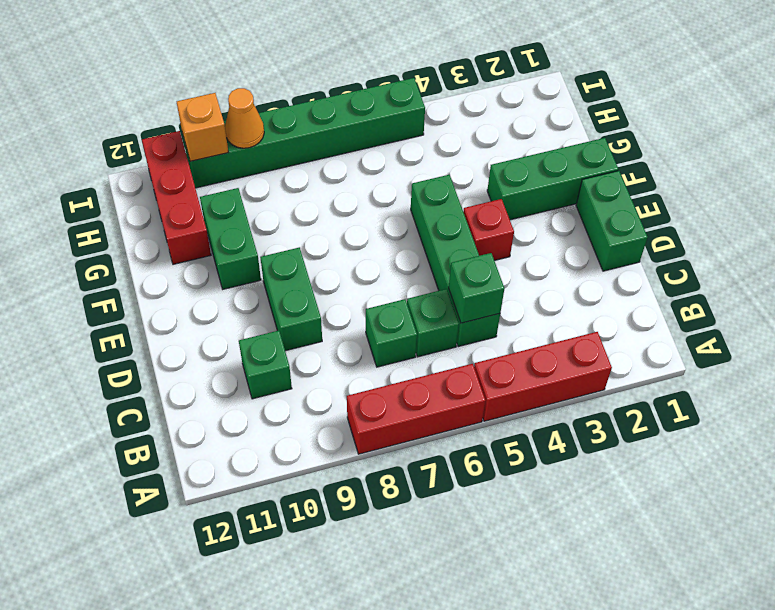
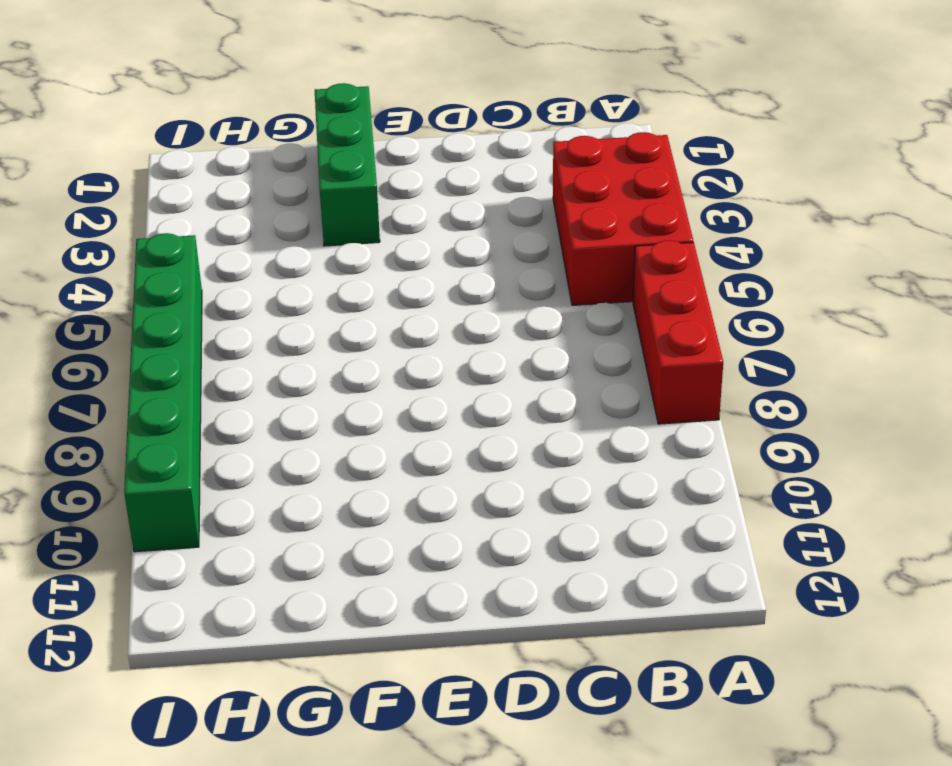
red 2x3 brick [553,132,693,305] -> red 1x3 brick [474,332,612,421]
none -> green 1x4 brick [411,175,500,347]
none -> green 1x1 brick [407,289,459,357]
none -> green 1x1 brick [366,299,417,367]

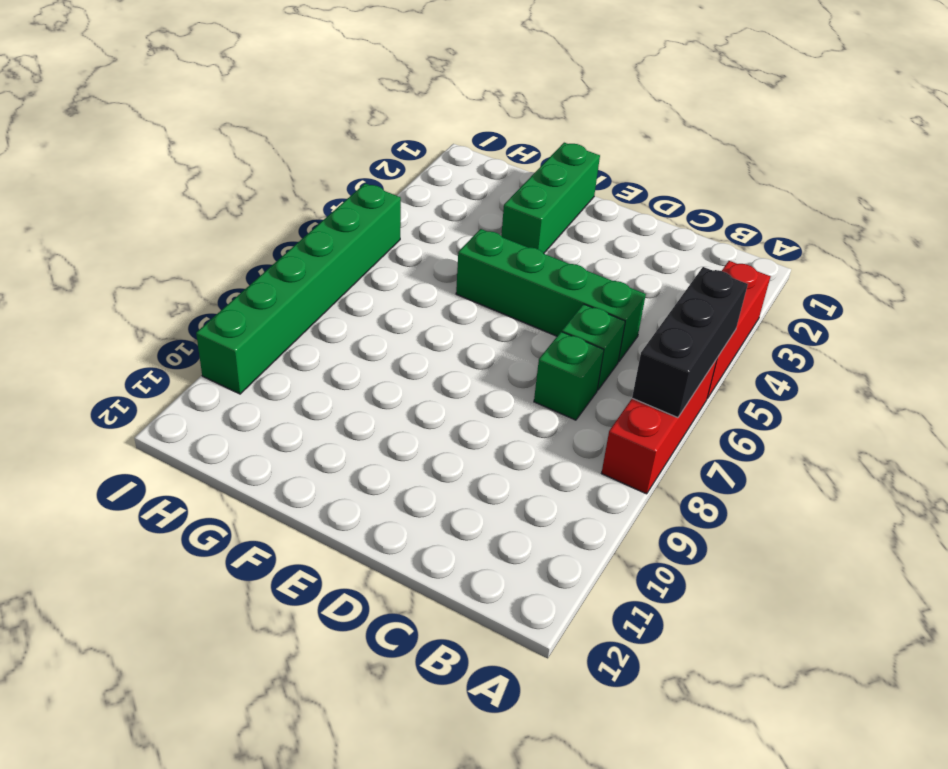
black 1x3 brick [632,267,748,418] -> none
none -> green 1x1 brick [239,331,292,399]
none -> green 1x2 brick [576,171,647,271]
none -> green 1x2 brick [260,247,322,351]

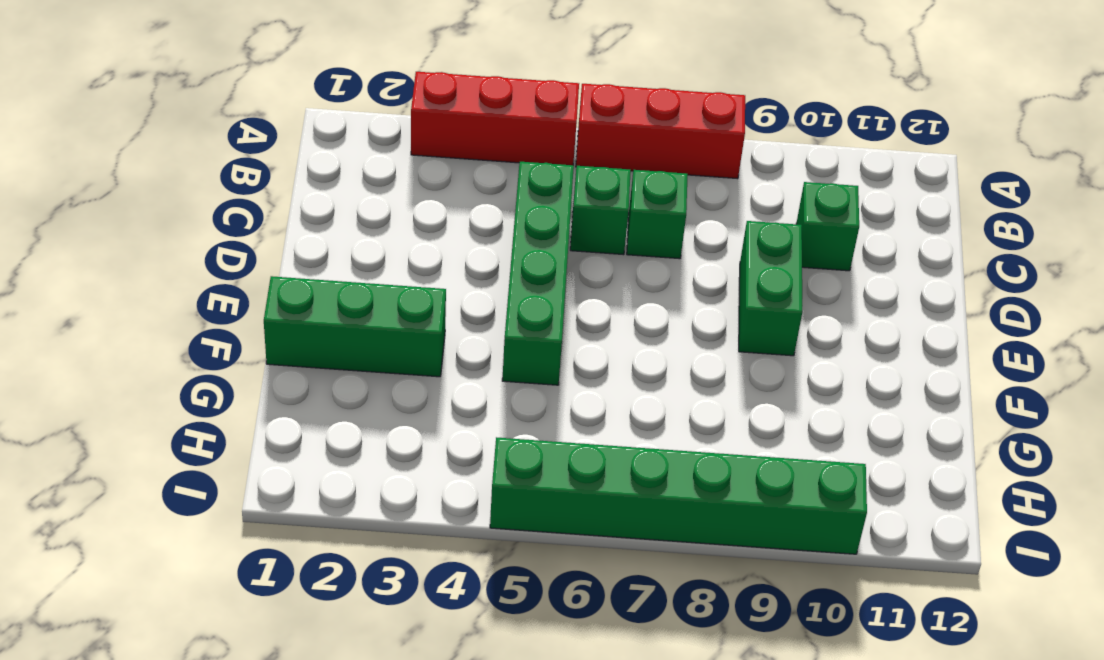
none -> green 1x2 brick [576,171,647,271]
none -> red 1x1 brick [463,199,514,261]
none -> green 1x2 brick [200,188,261,289]

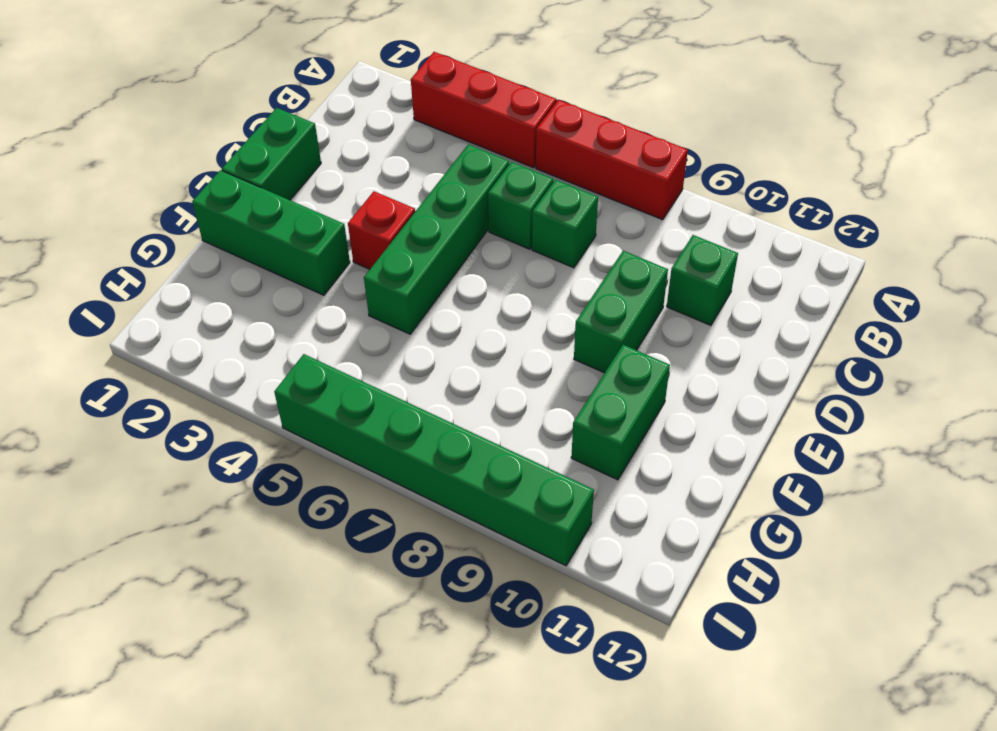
none -> red 1x3 brick [142,131,211,264]
none -> green 1x1 brick [449,253,505,323]
none -> orange 1x1 cone [225,88,264,148]

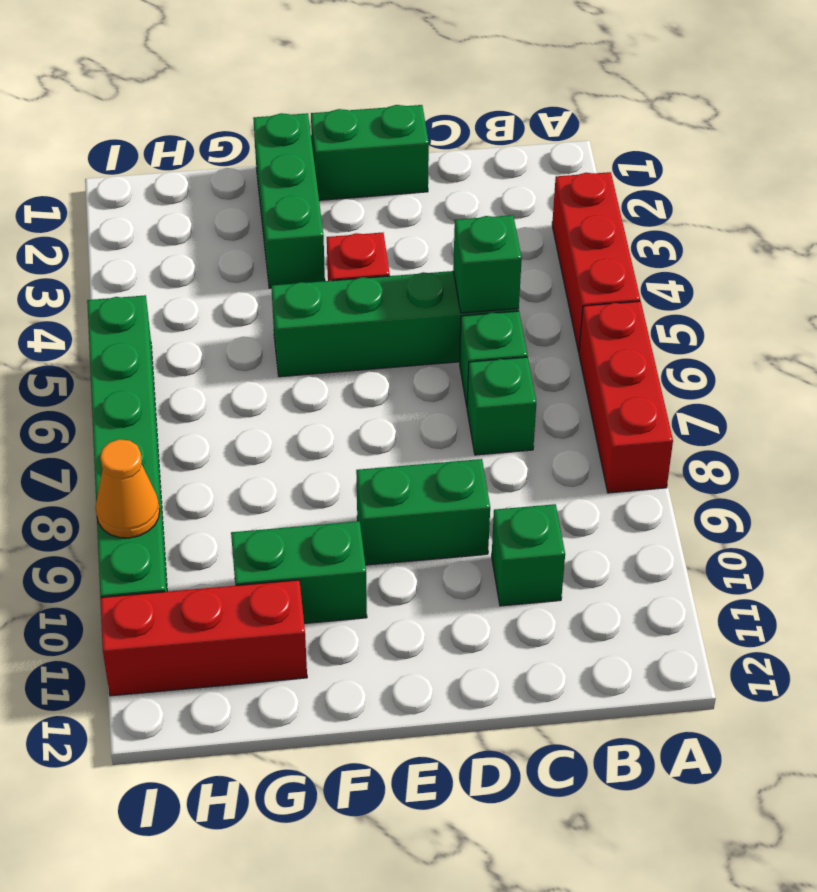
none -> orange 1x1 brick [177,93,228,162]

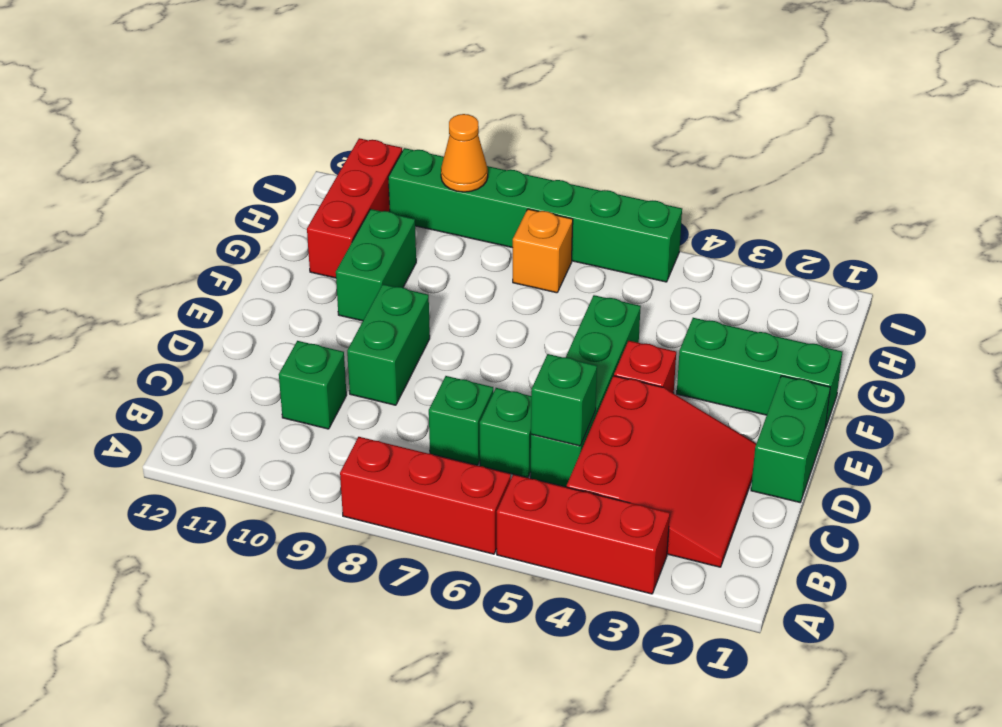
red 3x3 slope [567,376,756,567] -> none
orange 1x1 brick [513,209,573,293] -> orange 1x1 brick moved to [177,93,228,162]

